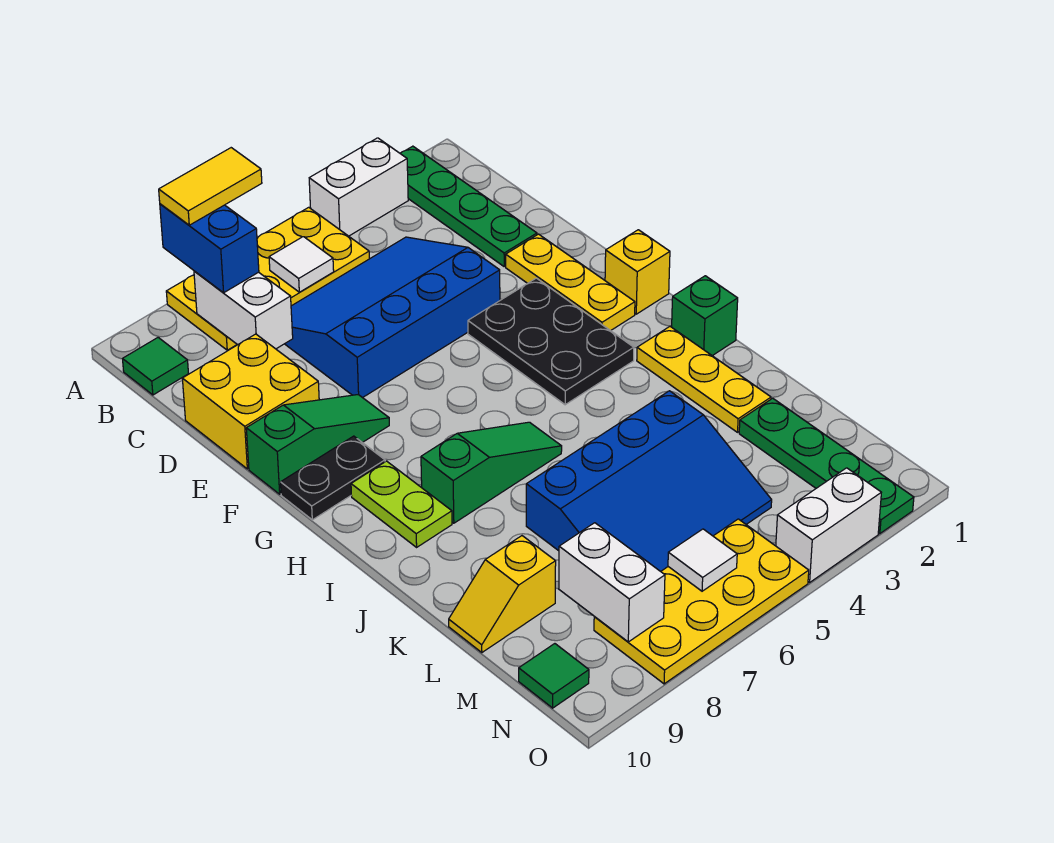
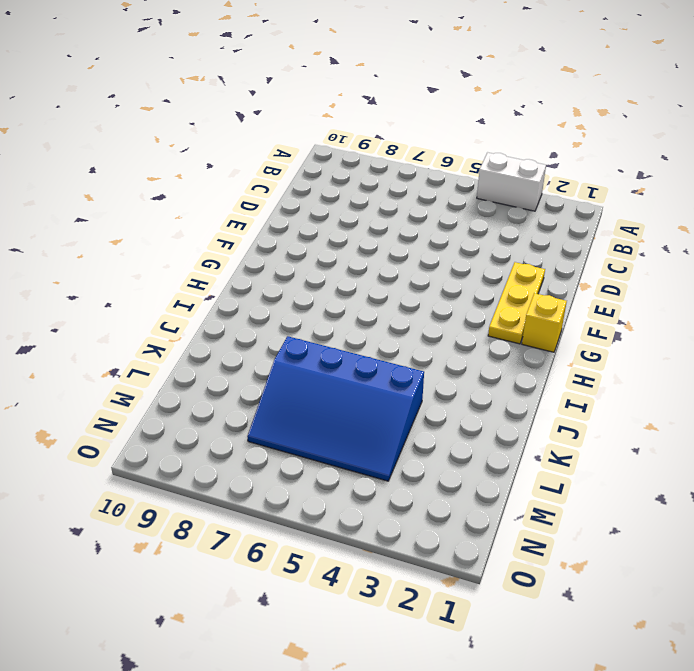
none -> green 1x4 plate [400,146,537,266]
none -> yellow 2x4 plate [166,207,369,350]
none -> green 1x1 tile [123,338,188,395]

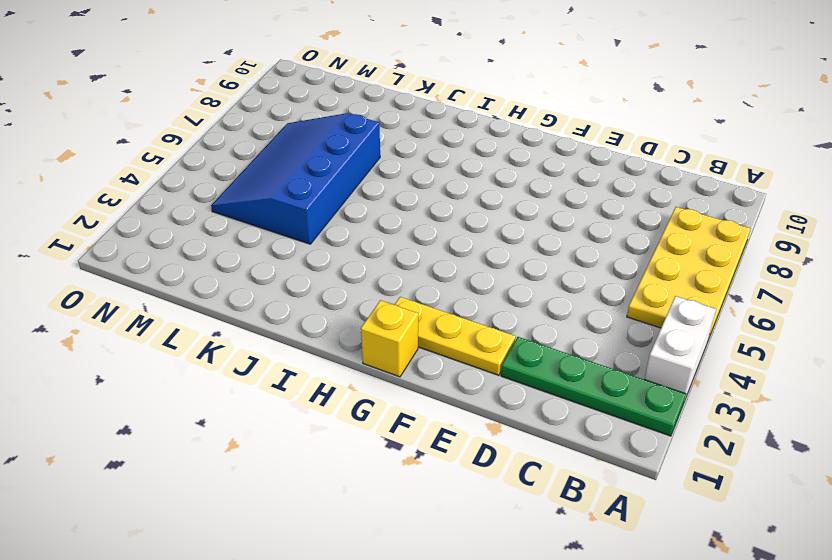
none -> green 1x1 tile [123,338,188,395]
none -> blue 3x4 slope [285,237,500,398]
none -> yellow 2x2 brick [182,334,319,469]

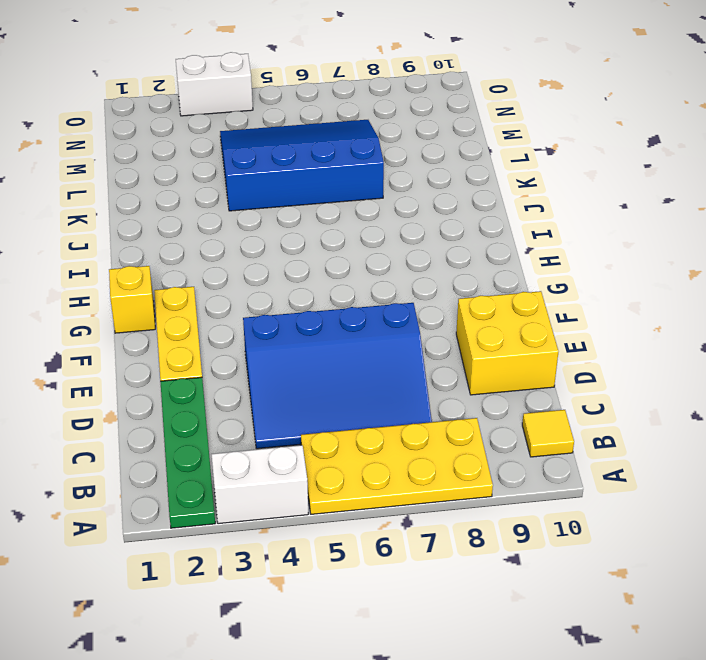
yellow 1x1 tile [522,410,574,457] -> green 1x1 tile [123,338,188,395]
none -> black 2x3 plate [468,278,634,405]
none -> green 1x3 slope [246,395,389,494]
none -> black 1x2 plate [281,436,385,520]

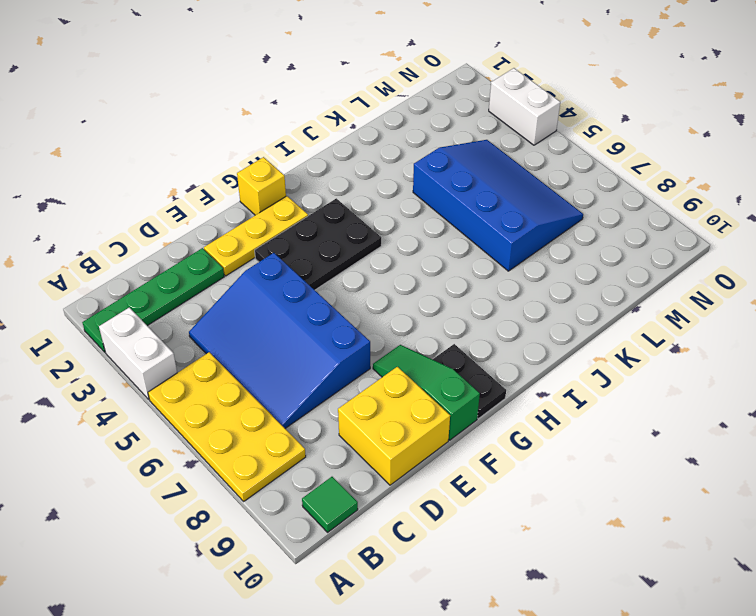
none -> lime 1x2 plate [351,461,452,547]
none -> green 1x1 brick [672,276,738,356]
none -> yellow 1x3 plate [637,327,771,432]

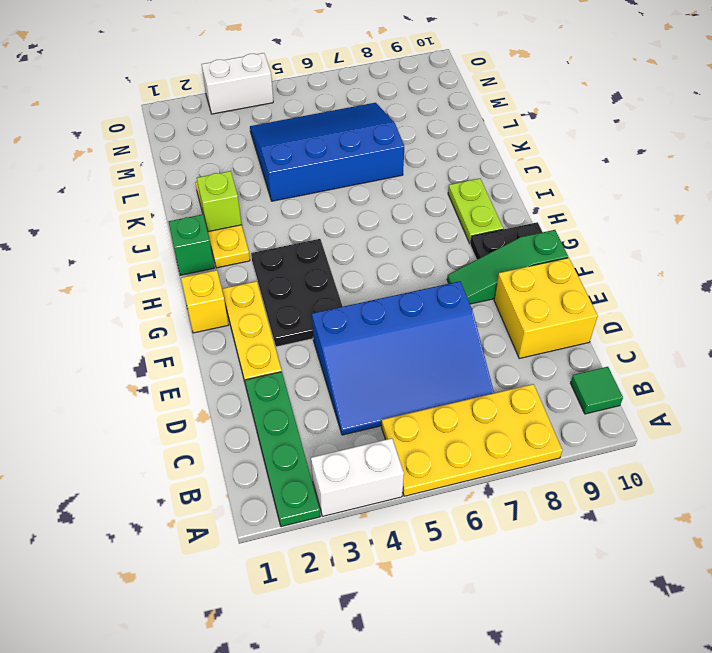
lime 1x1 brick [197,171,242,232] -> none
none -> green 1x3 slope [421,422,562,523]
none -> green 1x4 plate [739,398,914,534]
none -> yellow 1x2 slope [449,536,556,653]

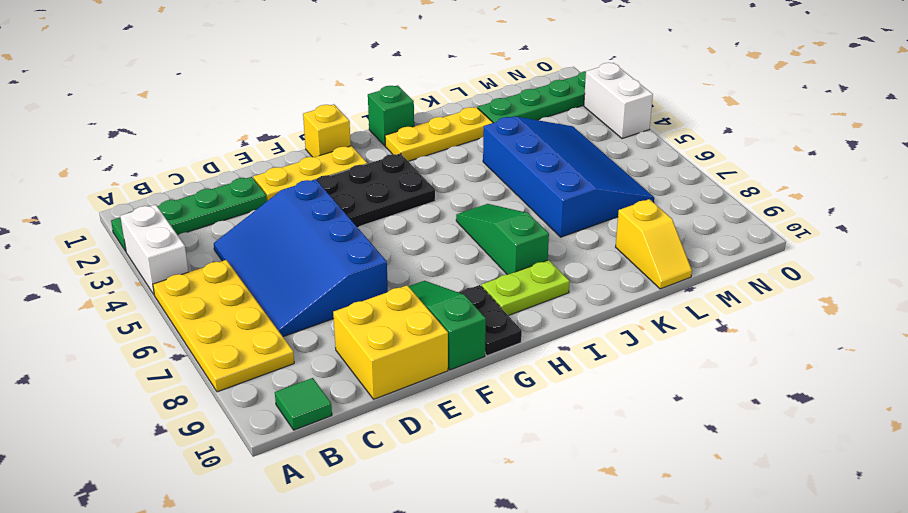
none -> yellow 2x4 plate [594,519,809,684]
none -> green 1x1 tile [519,644,589,708]
none -> white 1x1 tile [269,237,334,292]

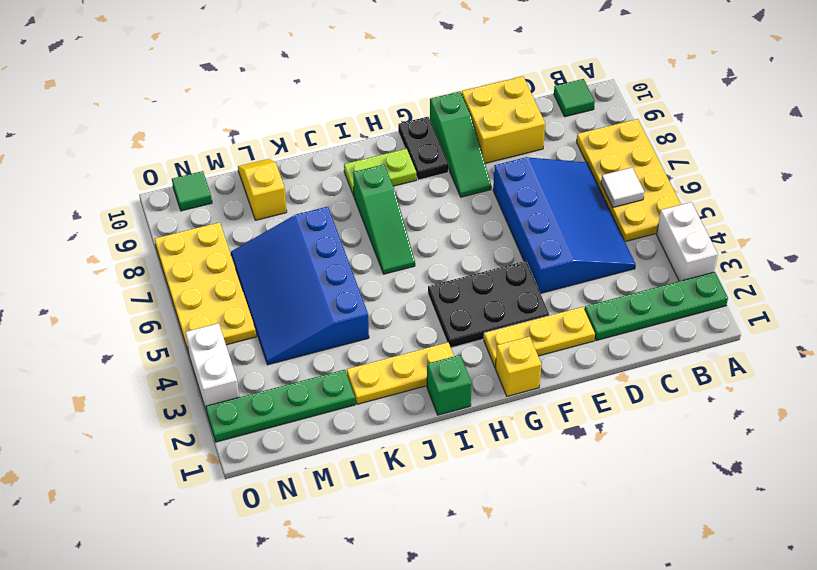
none -> white 1x2 brick [194,271,293,349]
none -> white 1x2 brick [559,523,665,642]
none -> white 1x1 tile [668,529,737,591]

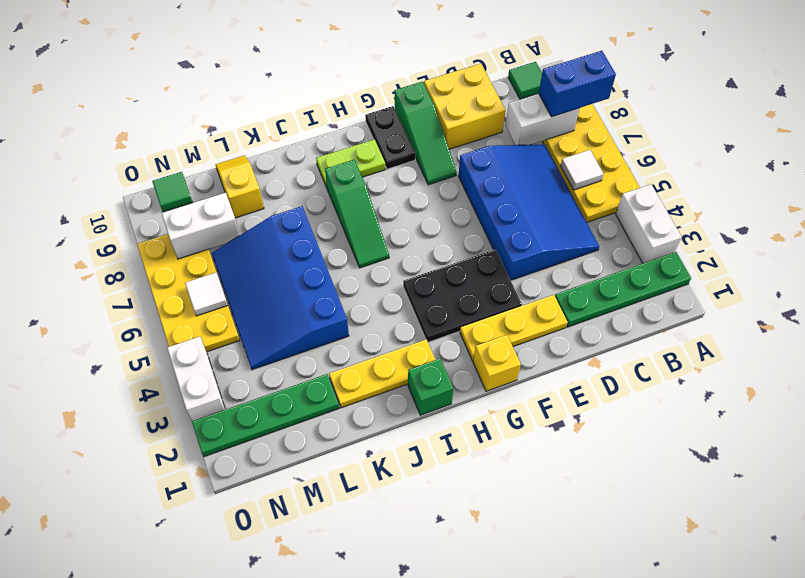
none -> yellow 1x2 tile [159,148,262,225]

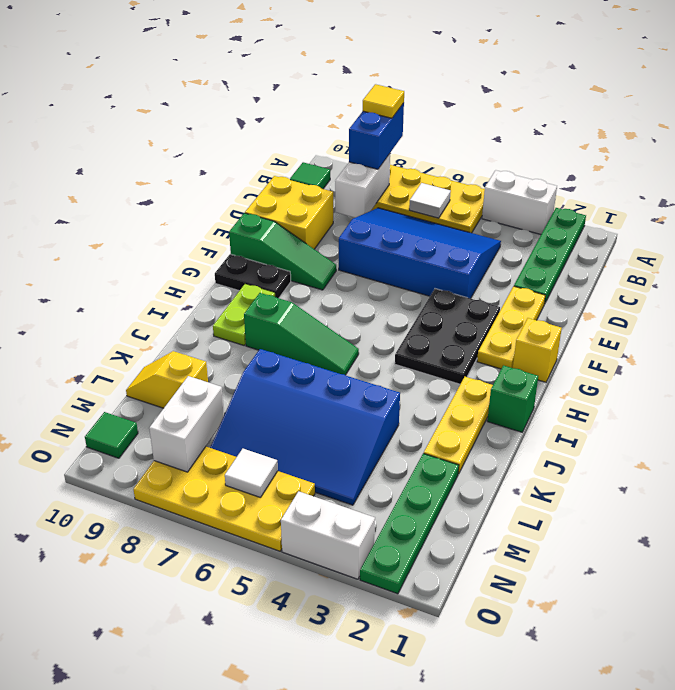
yellow 1x1 tile [363,84,404,118] -> yellow 1x2 tile [159,148,262,225]

